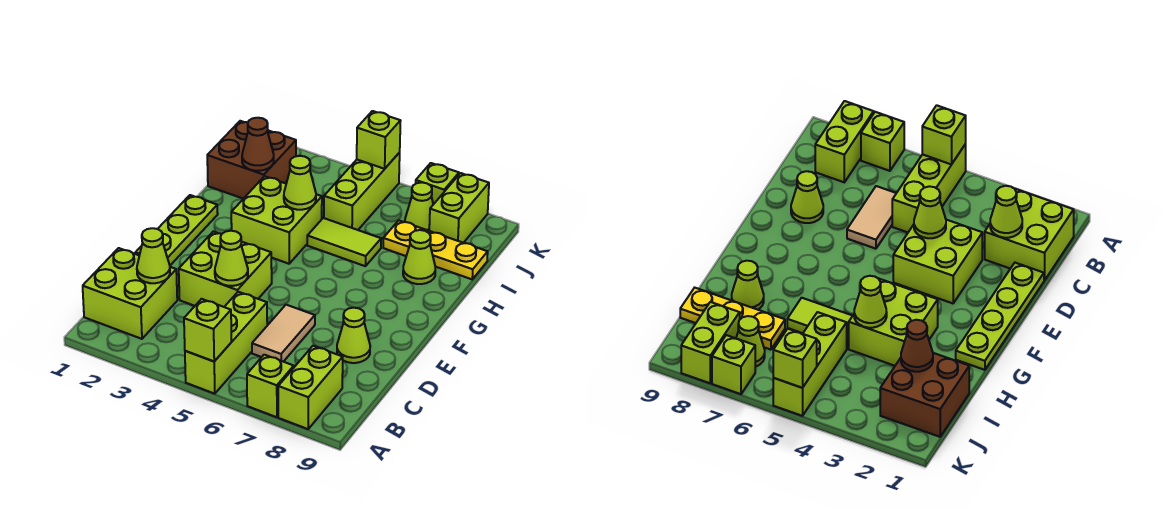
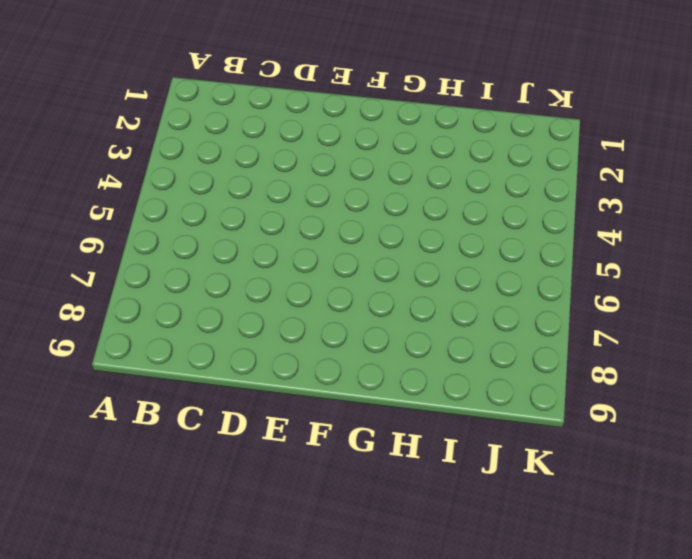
none -> lime 1x3 brick [185,292,267,394]
none -> lime 1x1 brick [247,355,294,417]
none -> lime 1x2 brick [278,346,343,429]

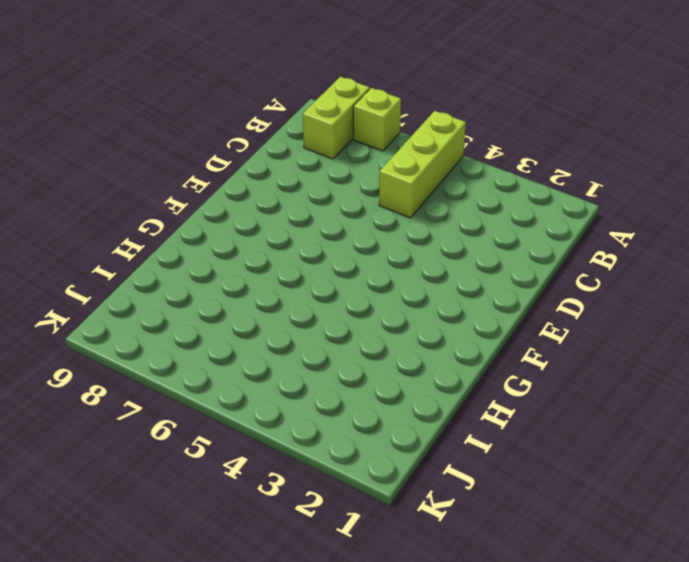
none -> lime 2x2 brick [83,248,177,339]
none -> tan 1x2 tile [252,305,315,362]
none -> lime 1x4 plate [134,195,218,265]

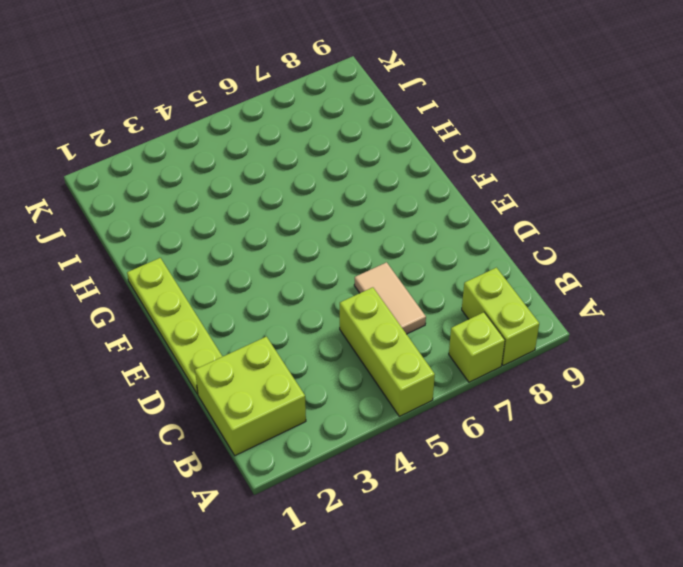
none -> lime 2x2 brick [179,232,272,307]
none -> lime 1x1 cone [337,308,370,363]
none -> lime 2x2 brick [231,176,322,264]

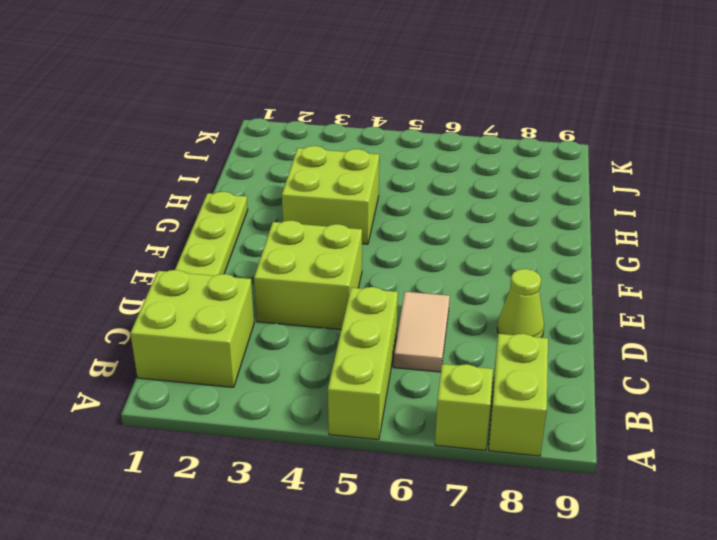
none -> lime 1x2 tile [307,218,381,266]
none -> lime 1x1 cone [403,230,435,284]
none -> brown 2x2 brick [207,121,296,199]

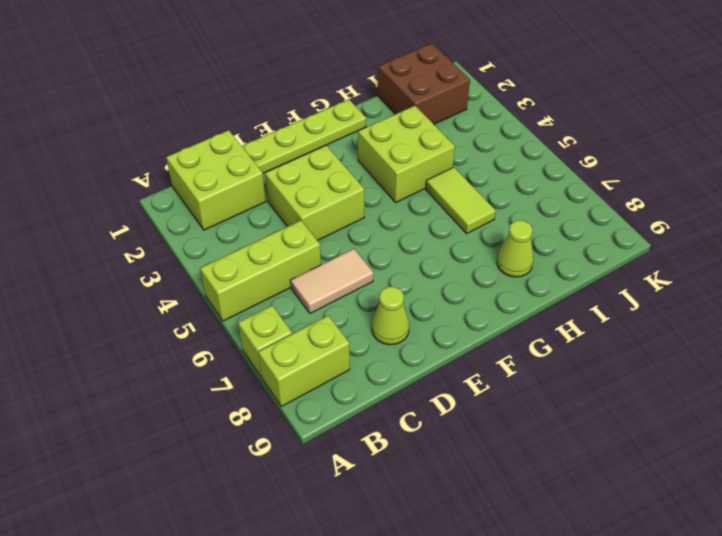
none -> lime 1x3 brick [324,153,400,230]
none -> yellow 1x3 plate [383,220,488,279]
none -> lime 1x1 cone [405,182,433,231]

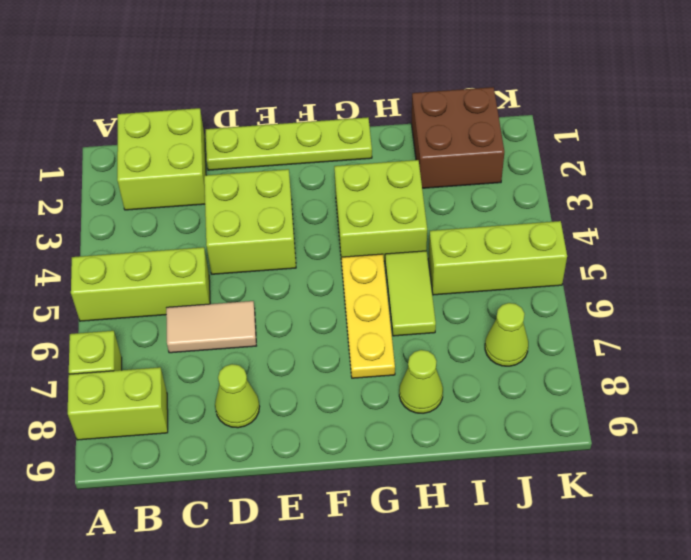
yellow 1x3 plate [341,254,395,378] -> yellow 1x3 plate moved to [383,220,488,279]
none -> lime 1x2 brick [429,173,489,243]
none -> lime 1x1 brick [416,163,459,204]
none -> lime 1x1 brick [184,299,232,361]

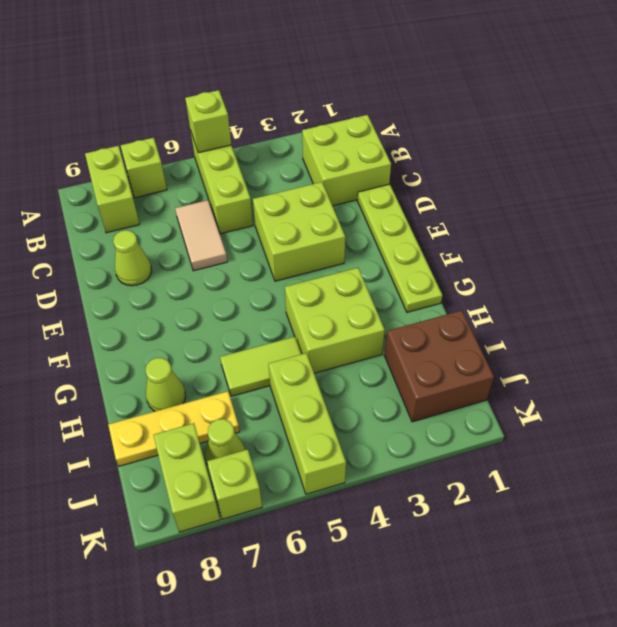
none -> lime 1x1 cone [137,228,170,283]
none -> lime 1x1 cone [215,231,248,286]
none -> lime 1x1 cone [284,156,316,210]

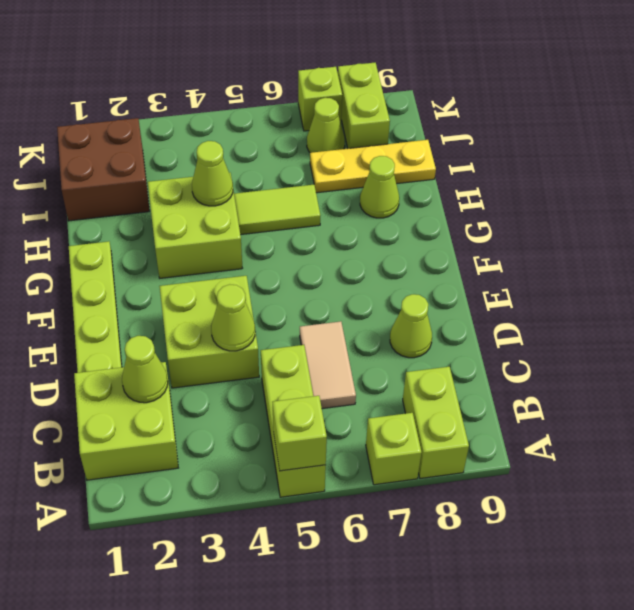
none -> lime 1x3 brick [324,153,400,230]
none -> brown 1x1 cone [242,118,274,171]
none -> lime 1x1 brick [357,111,400,169]

